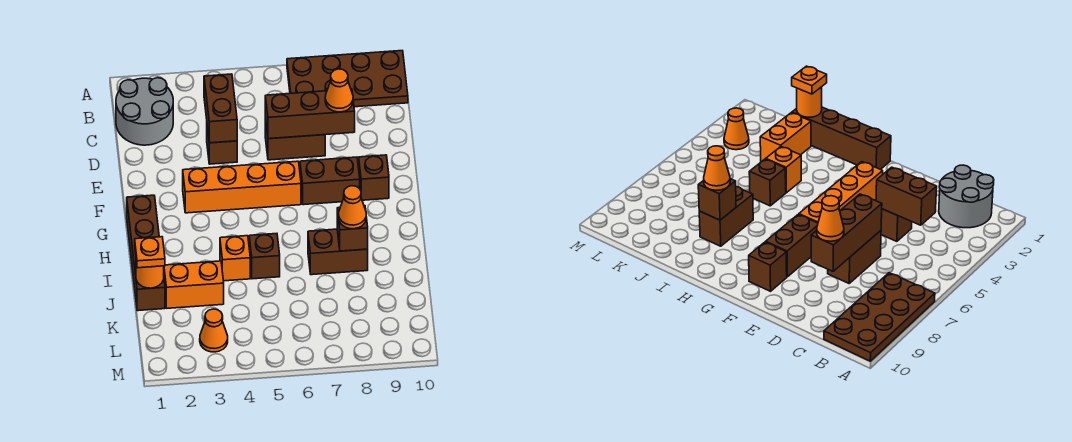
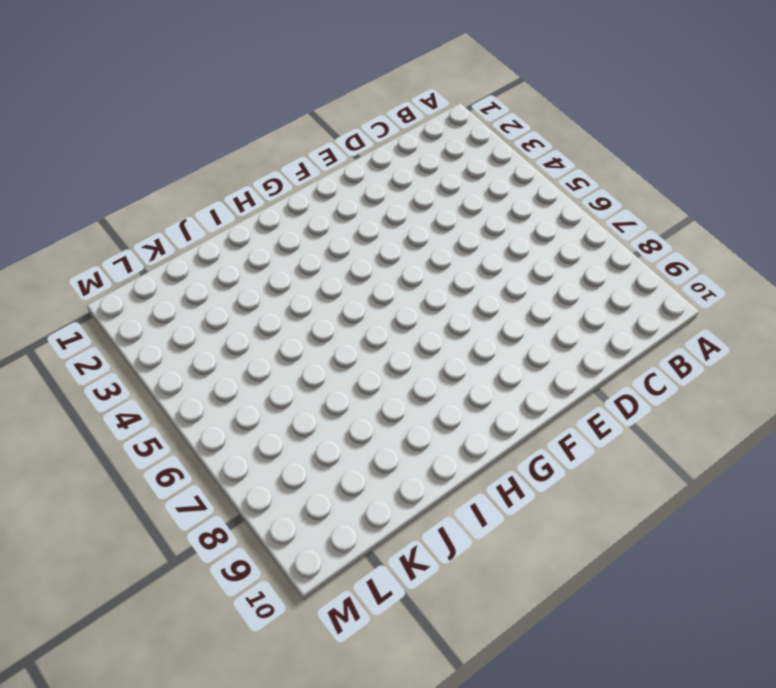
none -> brown 2x4 plate [287,51,408,107]
none -> grey 2x2 round brick [116,78,173,145]
none -> brown 1x1 brick [207,127,237,164]

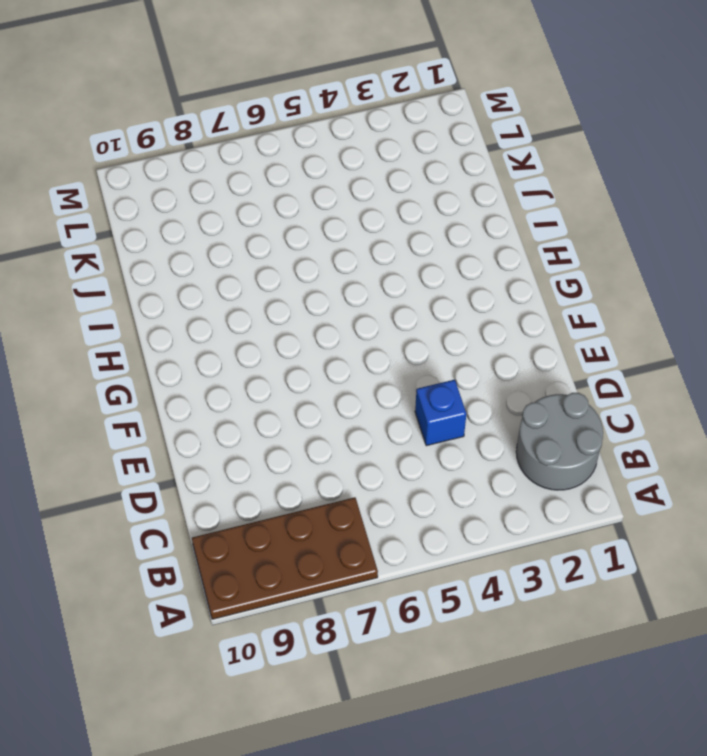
blue 1x1 brick [415,380,466,446] -> brown 1x1 brick [207,127,237,164]
none -> brown 1x2 brick [265,118,325,160]
none -> orange 1x4 brick [183,161,301,213]
none -> brown 1x2 brick [300,157,360,205]

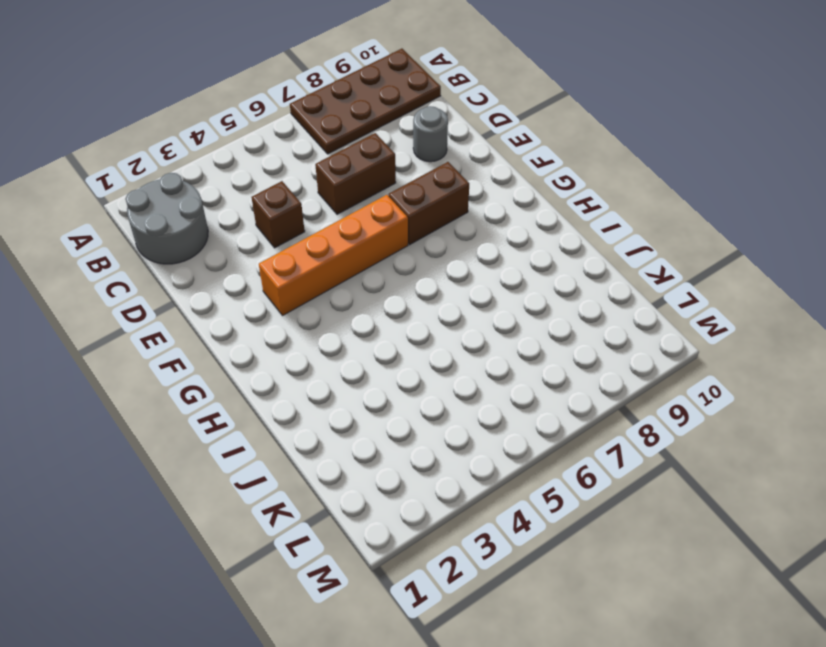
grey 1x1 round brick [413,106,448,162] -> none
none -> brown 1x1 brick [359,155,389,200]
none -> brown 1x4 brick [127,195,165,311]
none -> orange 1x1 brick [220,236,250,281]

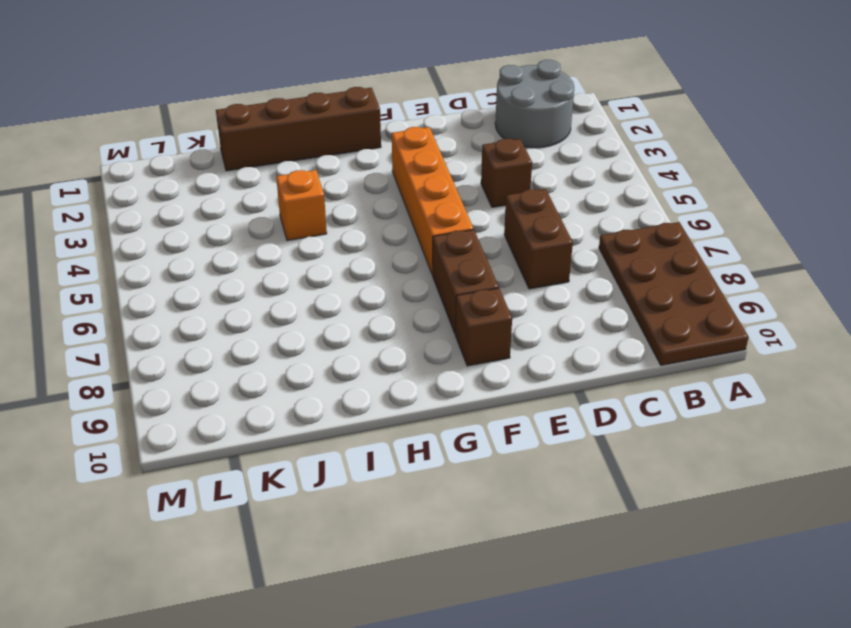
none -> brown 1x1 brick [249,234,280,279]
none -> brown 1x2 brick [308,229,368,275]
none -> orange 1x2 brick [164,261,224,308]

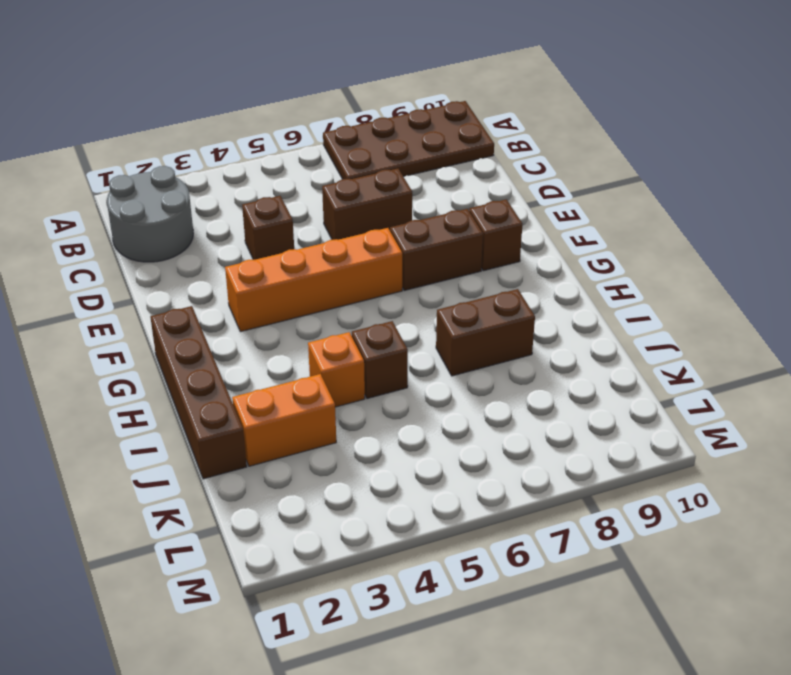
none -> orange 1x1 cone [200,309,228,352]
none -> brown 1x2 brick [204,74,237,143]
none -> brown 1x3 brick [265,89,355,139]

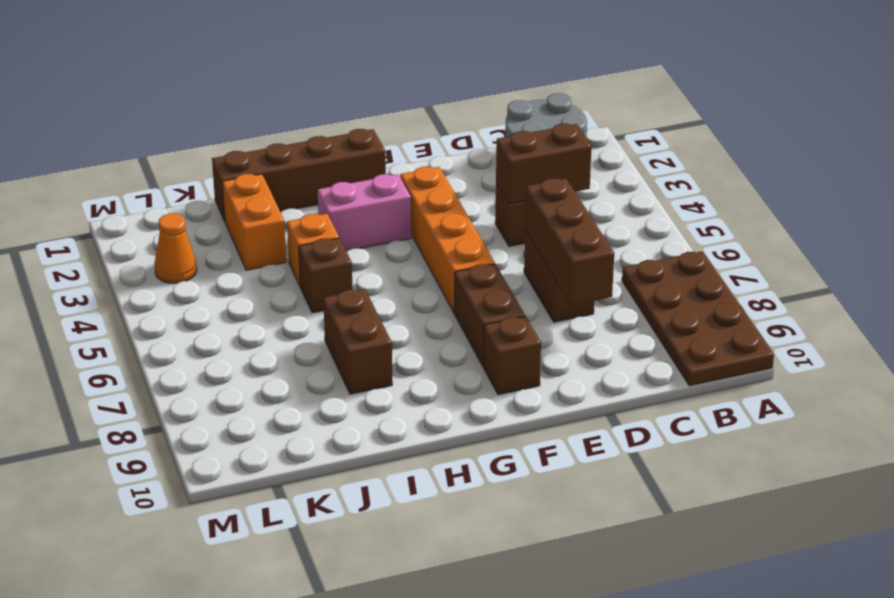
pink 1x2 brick [318,174,411,251] -> none
none -> brown 1x1 brick [337,206,368,251]
none -> orange 1x1 round brick [136,262,164,288]
none -> orange 1x1 cone [325,69,353,112]

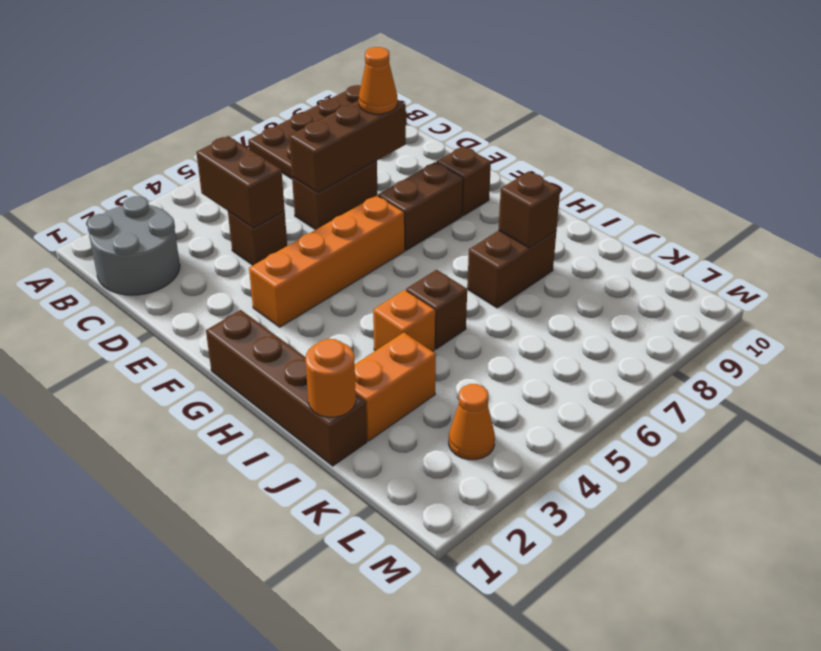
none -> orange 1x1 cone [339,186,366,229]
none -> orange 1x1 plate [135,237,165,268]

